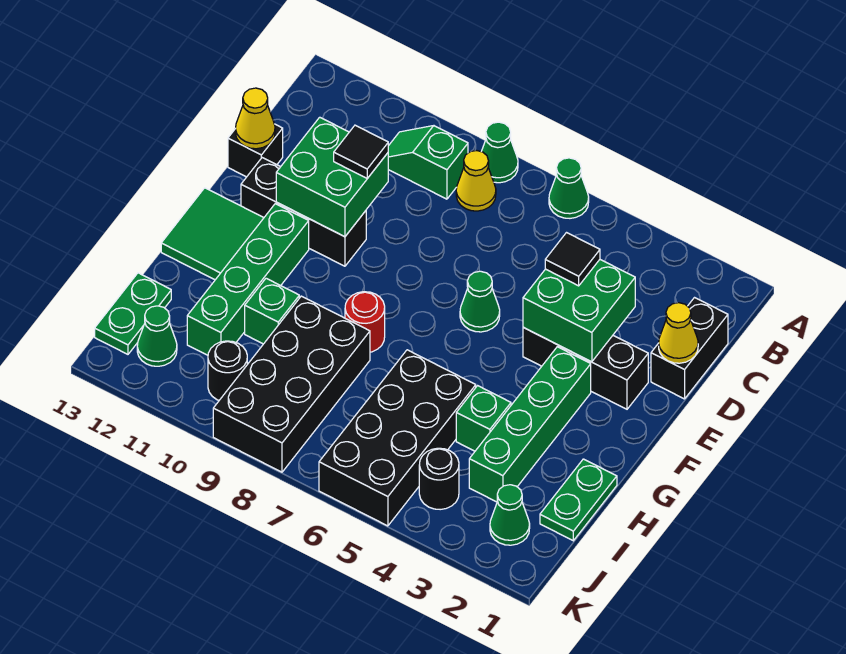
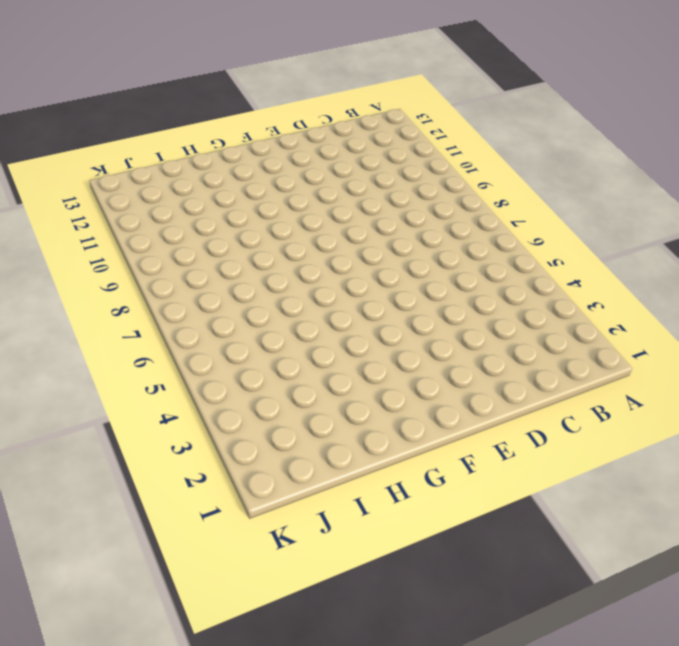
none -> green 1x1 cone [549,158,589,218]
none -> green 1x1 cone [481,122,518,183]
none -> yellow 1x1 cone [456,151,496,211]

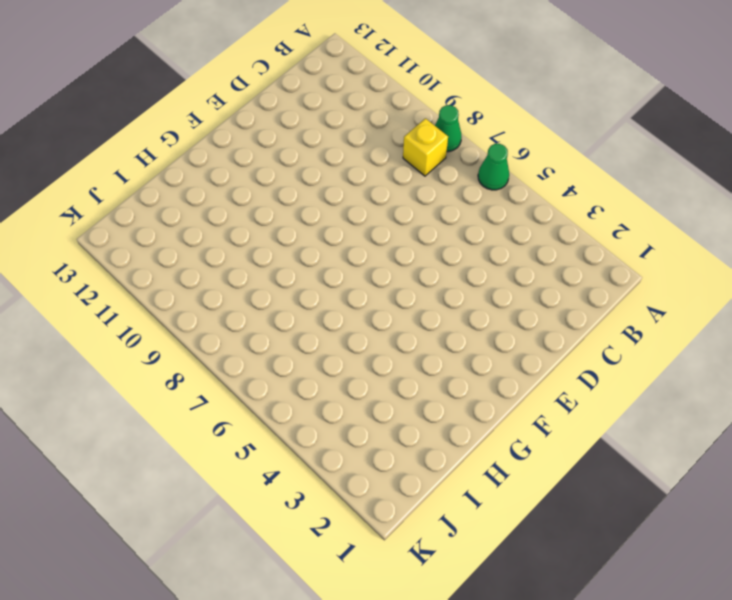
yellow 1x1 brick [403,119,448,176] -> yellow 1x1 cone [456,151,496,211]
none -> green 1x2 slope [388,126,468,199]
none -> black 1x2 brick [651,298,728,399]
none -> black 1x1 brick [228,124,283,177]

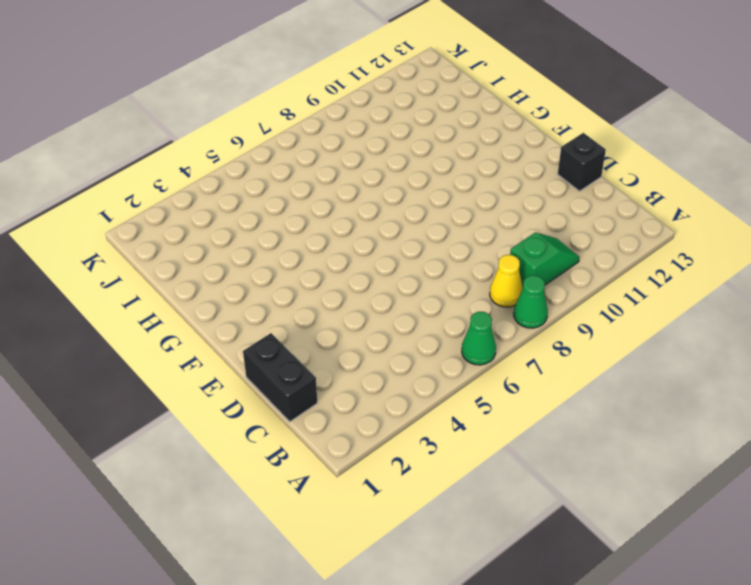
none -> black 1x3 brick [523,327,648,409]
none -> green 1x1 cone [460,271,500,332]
none -> black 1x3 brick [241,158,366,266]

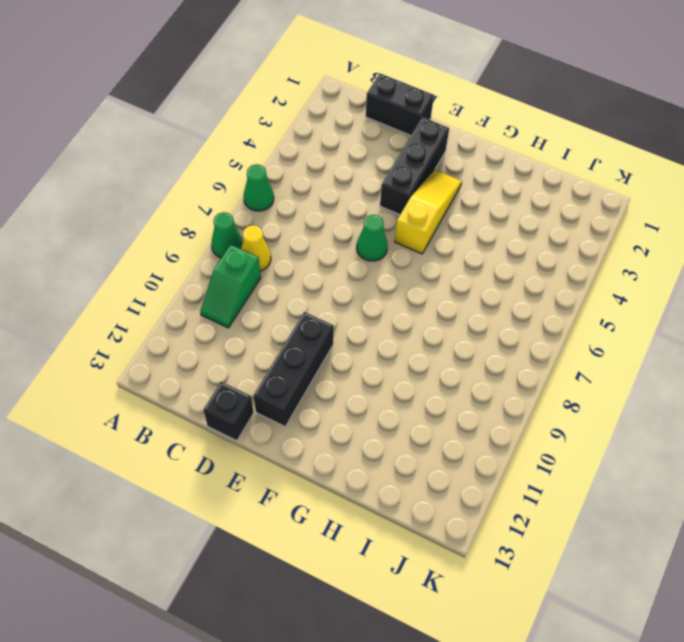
yellow 1x3 slope [395,170,462,254] -> green 1x4 brick [469,347,591,502]
none -> green 1x4 brick [187,204,309,355]
none -> green 2x2 tile [161,188,264,280]
none -> red 1x1 round brick [345,292,385,352]

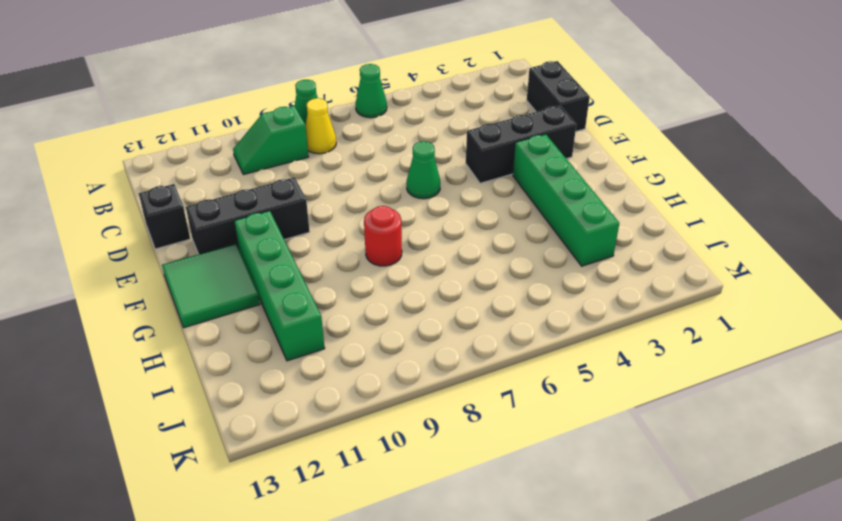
none -> green 1x2 plate [540,459,617,541]
none -> green 1x1 brick [456,386,511,451]
none -> black 2x4 brick [319,350,476,526]

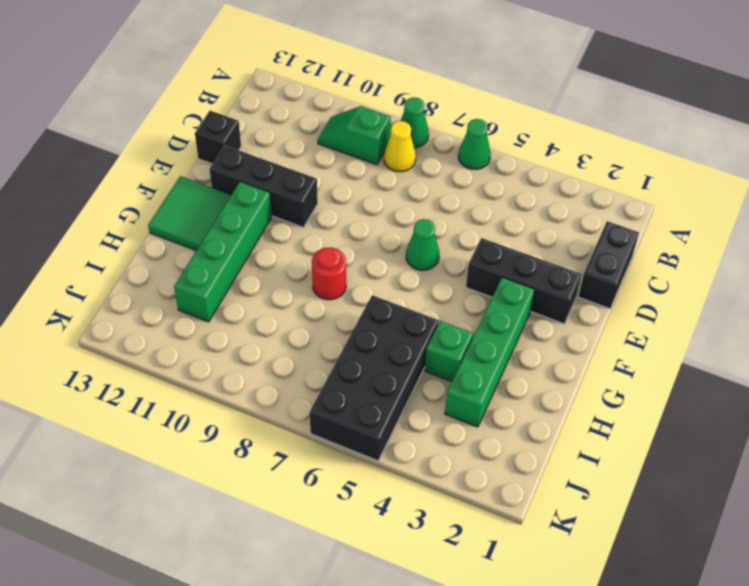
none -> green 1x2 plate [540,459,617,541]
none -> black 2x4 brick [213,296,370,472]
none -> green 1x1 brick [245,278,299,344]

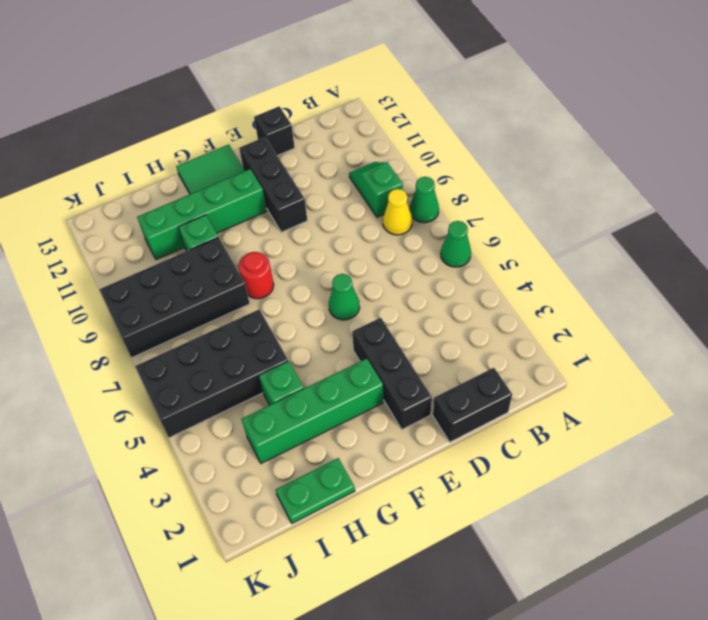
none -> green 1x2 plate [95,273,171,354]
none -> green 1x1 cone [490,485,530,545]
none -> black 1x1 round brick [419,448,459,510]

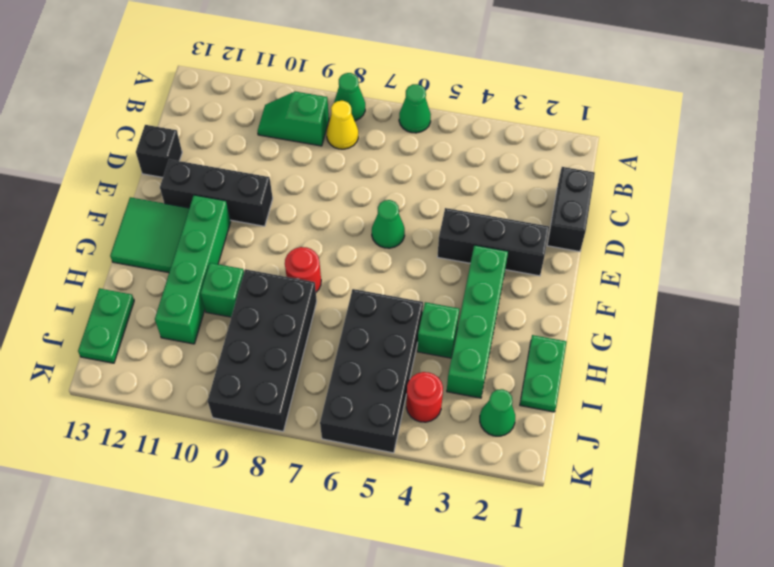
red 1x1 round brick [406,372,443,422] -> black 1x1 round brick [419,448,459,510]
none -> black 1x1 round brick [208,341,247,400]
none -> green 1x1 cone [137,306,177,366]
none -> yellow 1x1 cone [659,303,698,363]

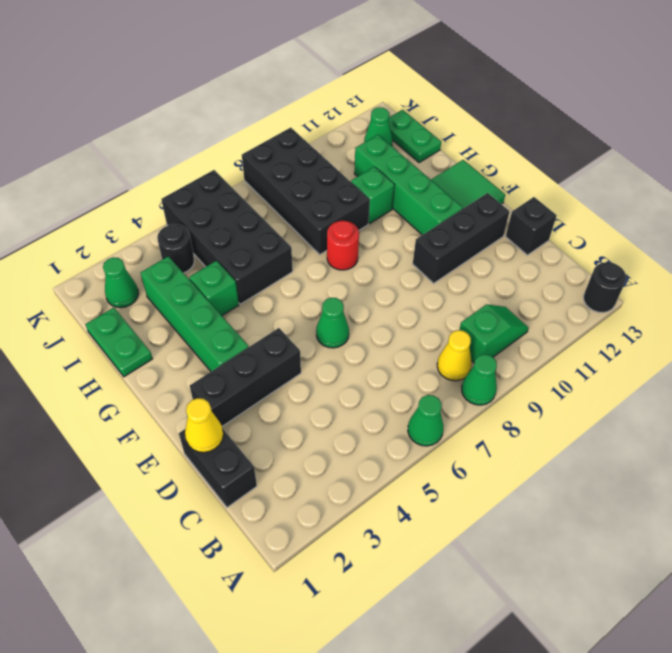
black 1x1 round brick [583,262,626,313] -> black 1x1 round brick moved to [208,341,247,400]
none -> green 2x2 brick [523,260,635,362]
none -> green 2x2 brick [276,117,388,237]
none -> yellow 1x1 cone [235,88,275,149]

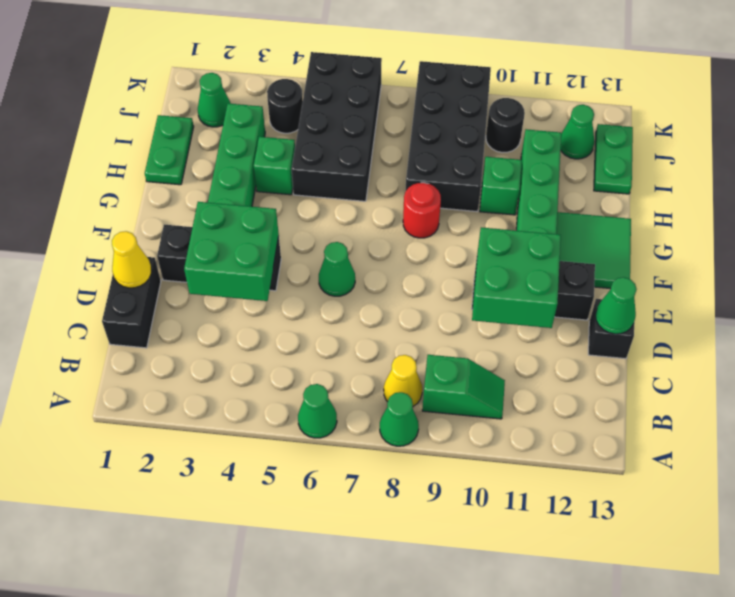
green 1x1 cone [595,277,637,334] -> yellow 1x1 cone [235,88,275,149]
none -> black 1x1 tile [545,233,600,286]
none -> black 1x1 tile [334,125,388,178]

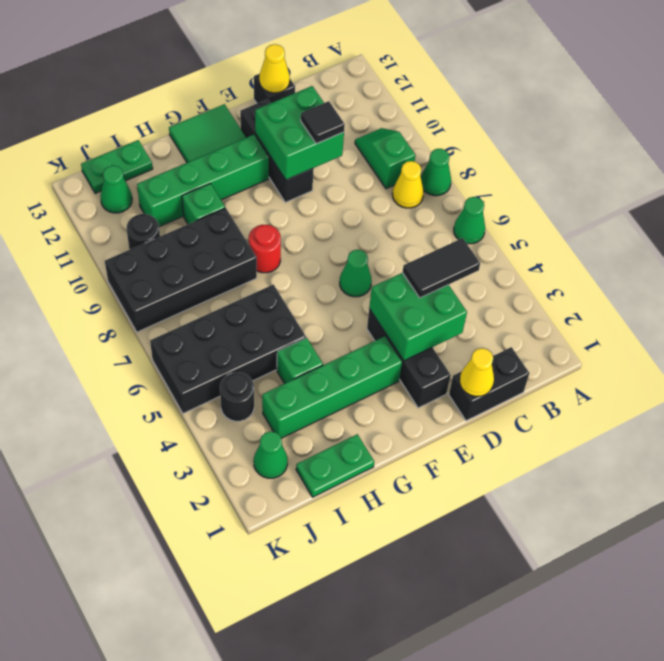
black 1x2 tile [402,238,480,298] -> black 1x1 tile [545,233,600,286]

